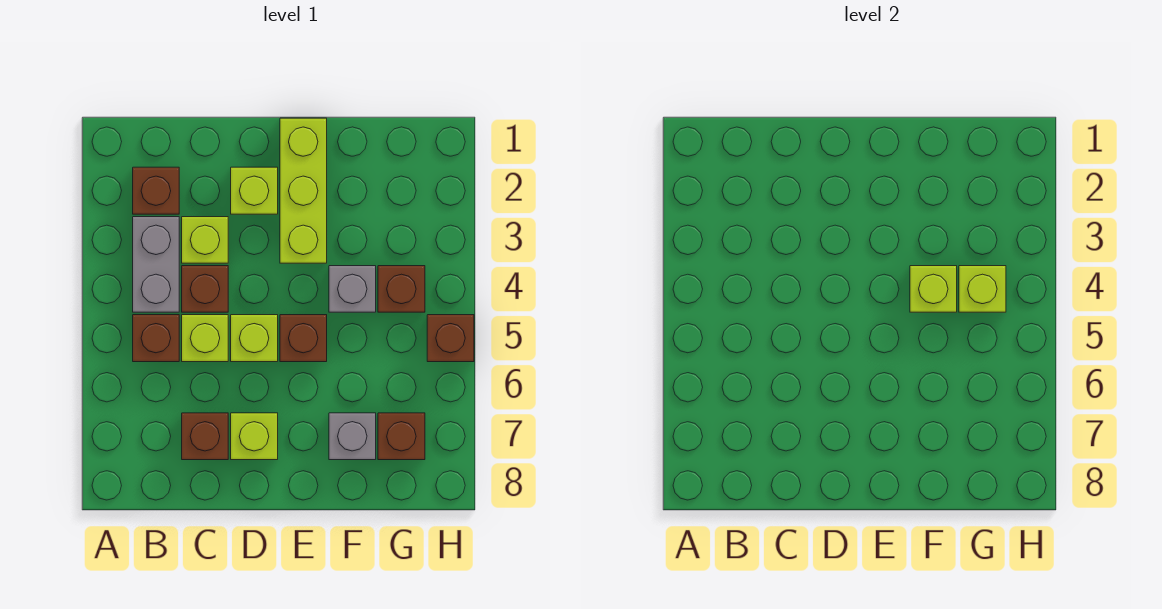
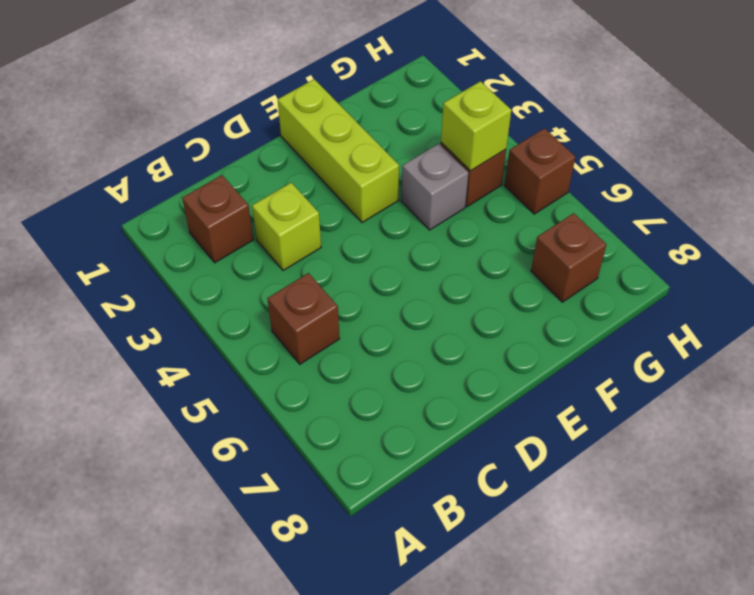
none -> grey 1x2 brick [133,217,179,312]
none -> brown 1x1 brick [182,266,228,312]
none -> lime 1x1 brick [182,315,228,362]

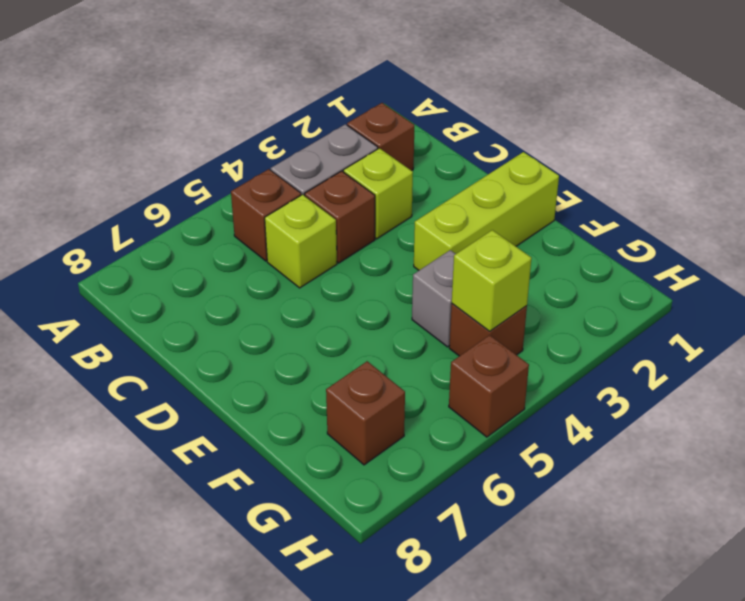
none -> brown 1x1 brick [182,413,228,460]
none -> lime 1x1 brick [231,167,278,214]
none -> lime 1x1 brick [231,315,278,362]

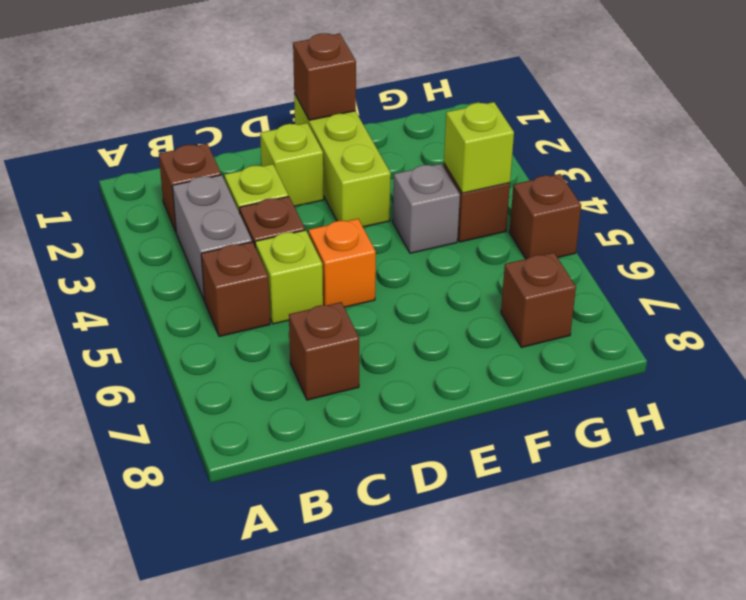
orange 1x1 brick [308,219,376,307] -> lime 1x1 brick [231,315,278,362]
brown 1x1 brick [293,33,356,120] -> brown 1x1 brick moved to [280,315,327,362]
none -> lime 1x1 brick [231,413,278,460]
none -> grey 1x1 brick [329,413,376,460]
none -> lime 1x1 brick [910,266,957,312]

